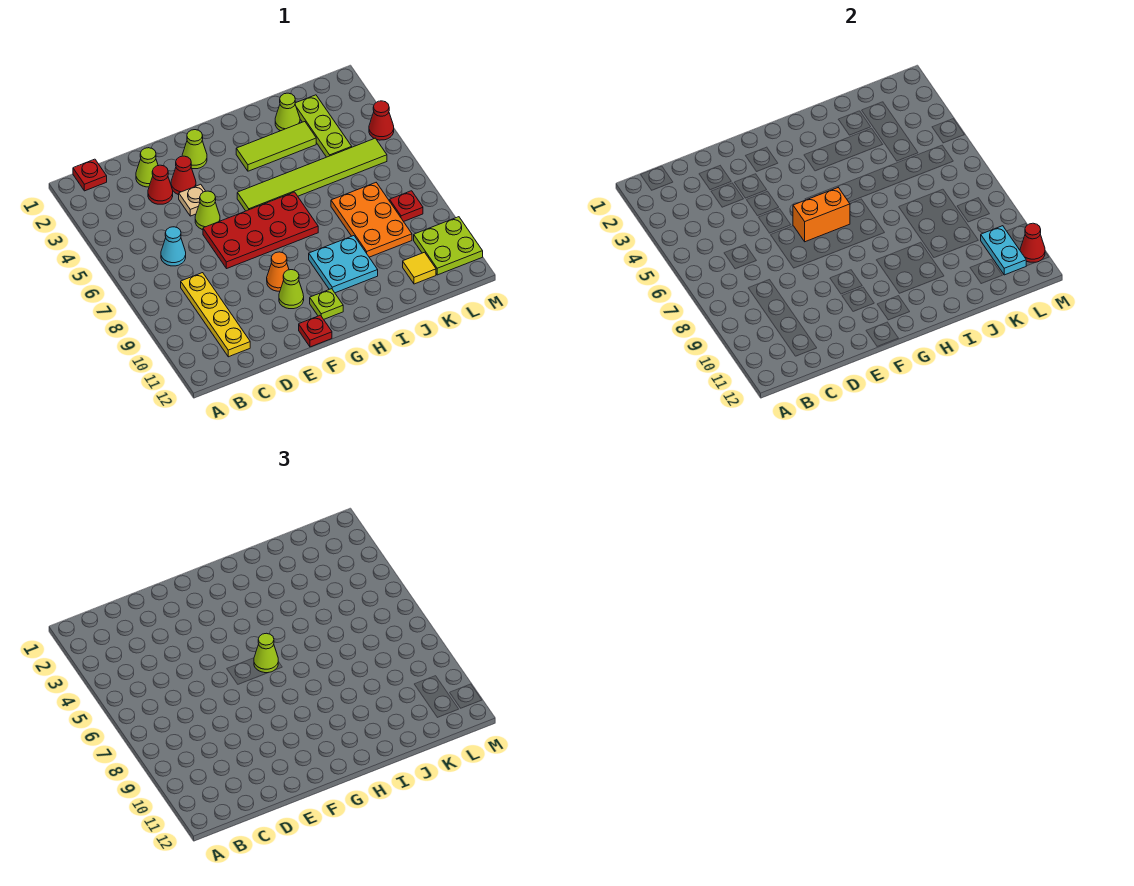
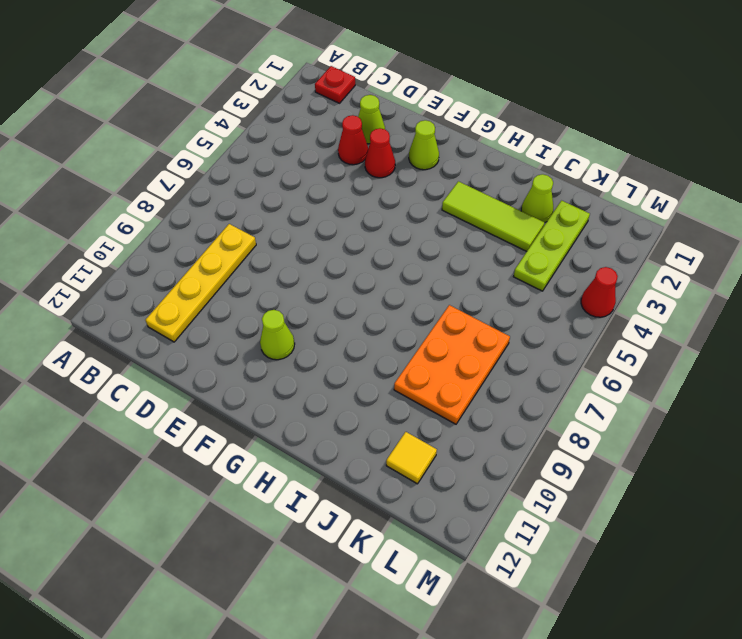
none -> cyan 1x1 cone [161,227,186,266]
none -> tan 1x1 plate [179,184,206,216]
none -> lime 1x1 cone [195,191,220,230]

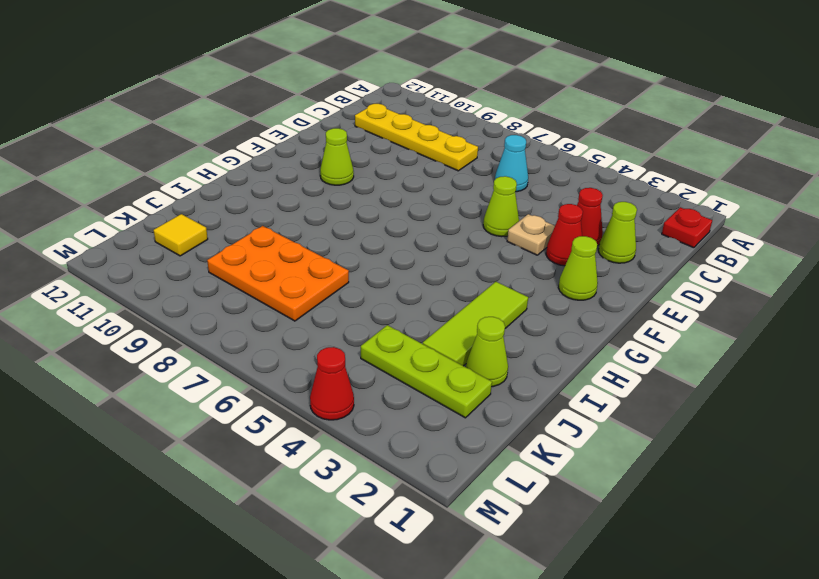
none -> red 2x4 plate [203,192,318,269]
none -> orange 1x1 cone [267,252,289,291]
none -> red 1x1 plate [299,315,332,347]

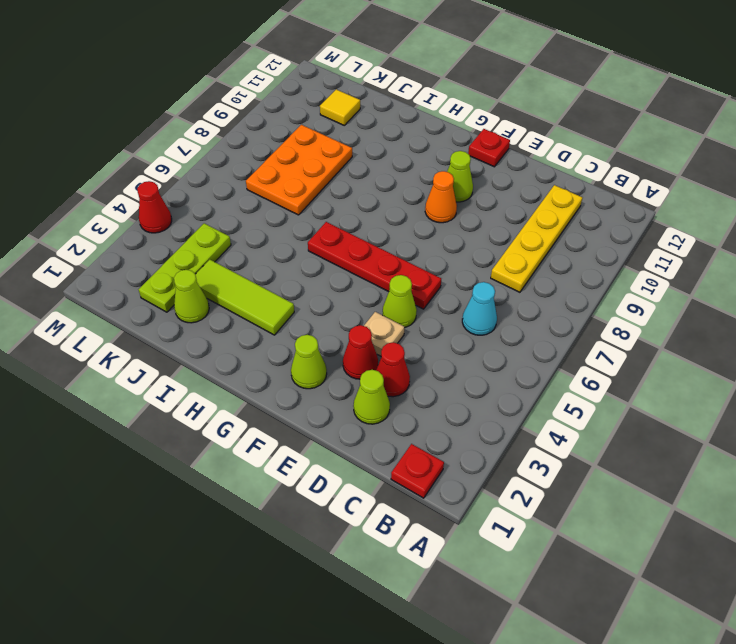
red 1x4 plate [308,222,441,309] -> red 2x4 plate [203,192,318,269]
none -> lime 1x6 tile [237,138,387,211]
none -> lime 1x1 plate [310,289,343,319]
none -> cyan 2x2 plate [309,236,378,293]

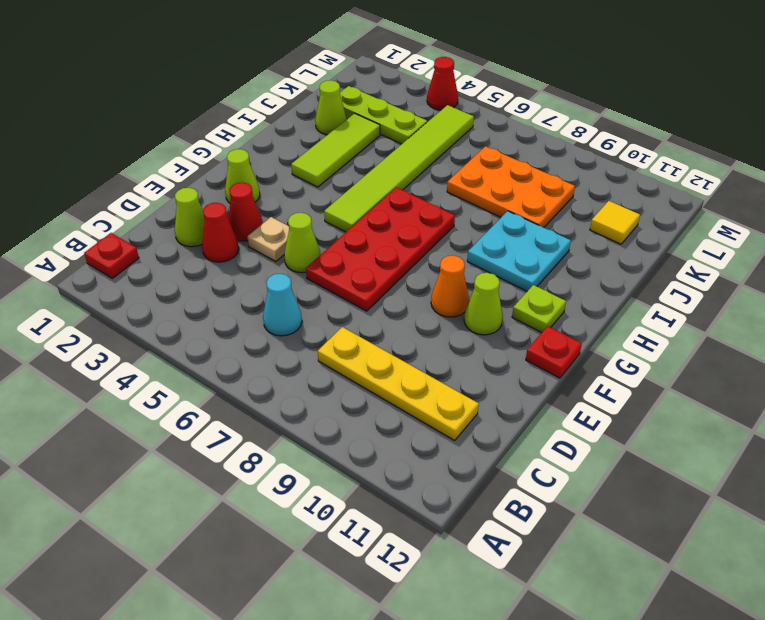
none -> red 1x1 plate [390,191,423,222]
none -> lime 2x2 plate [414,217,483,275]
none -> orange 1x2 brick [793,188,850,242]

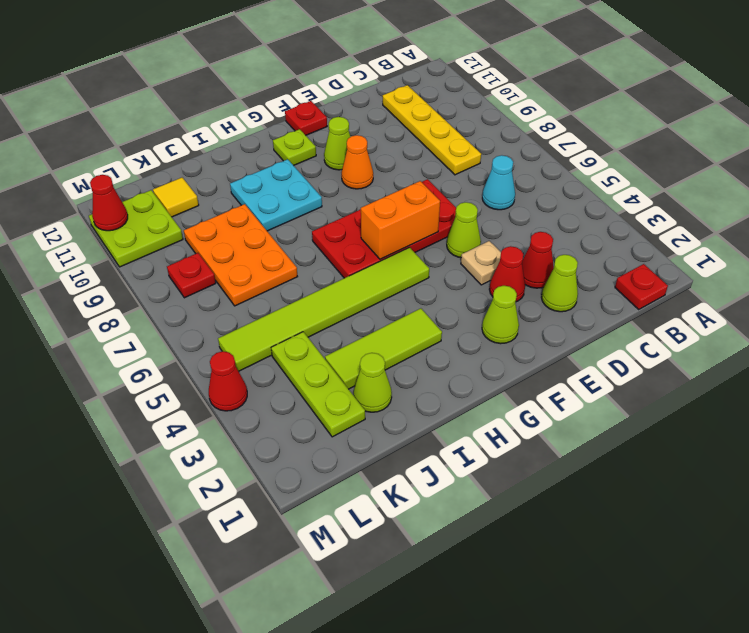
none -> cyan 1x2 plate [981,226,1026,275]
none -> lime 1x1 cone [254,633,278,673]

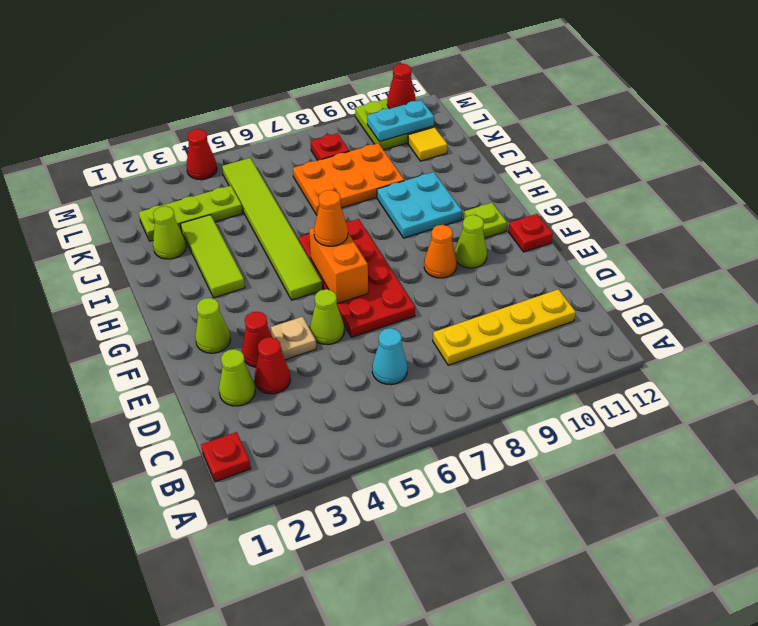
orange 1x1 cone [314,190,348,246] -> lime 1x1 cone [254,633,278,673]

